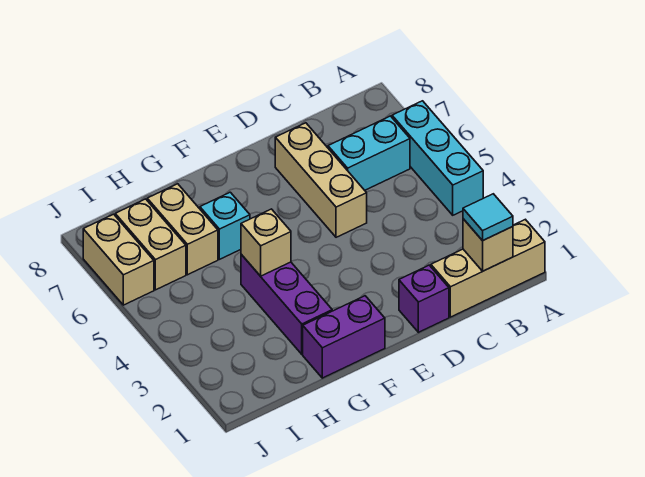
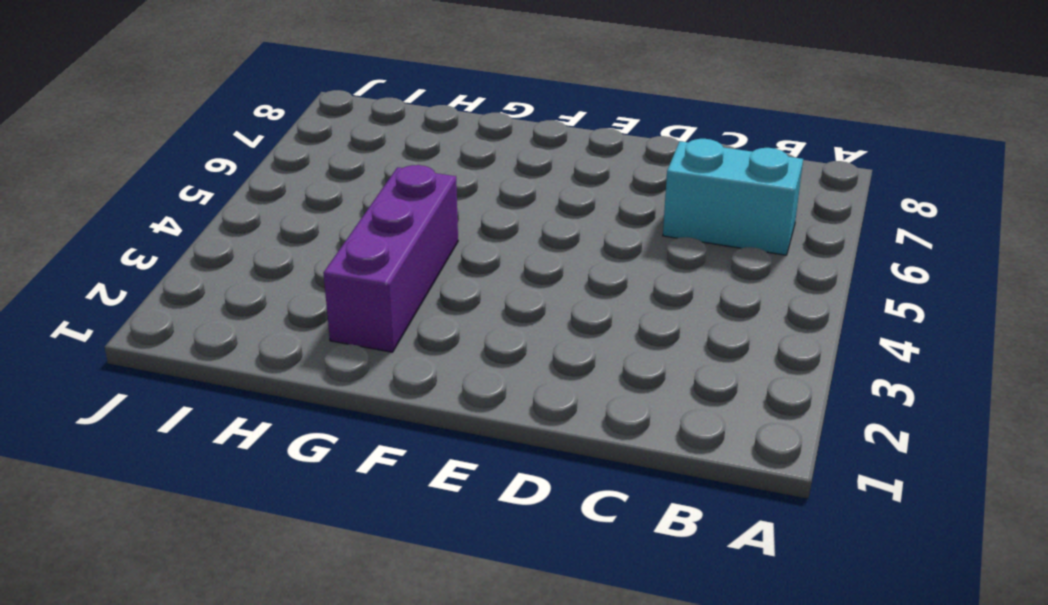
none -> tan 1x3 brick [431,219,545,317]
none -> cyan 1x3 brick [392,101,483,215]
none -> purple 1x1 brick [399,265,449,332]

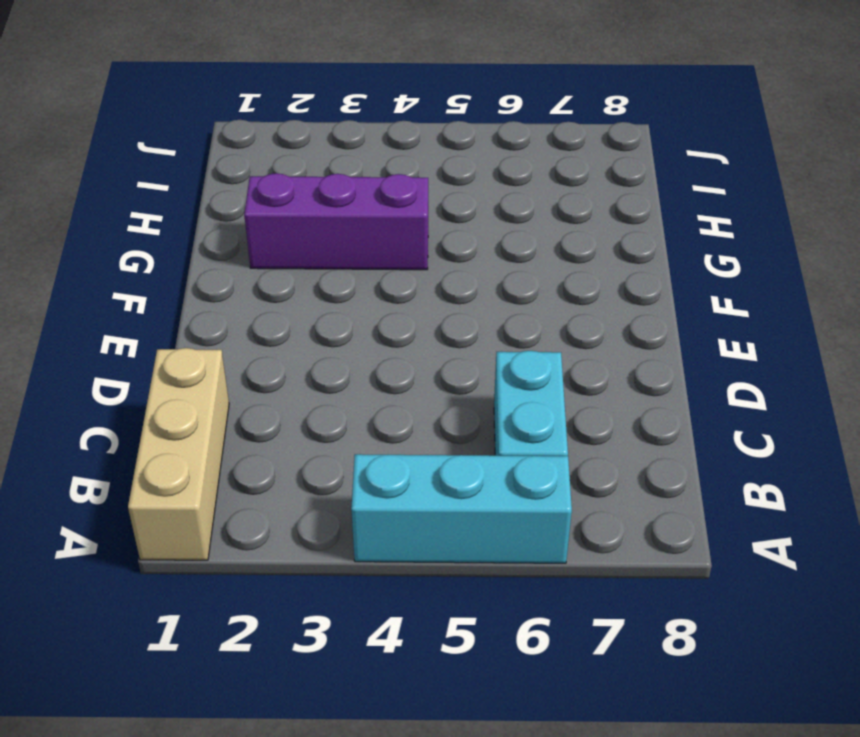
none -> purple 1x1 brick [399,265,449,332]
none -> tan 1x3 brick [275,123,367,237]
none -> purple 1x2 brick [303,296,385,378]

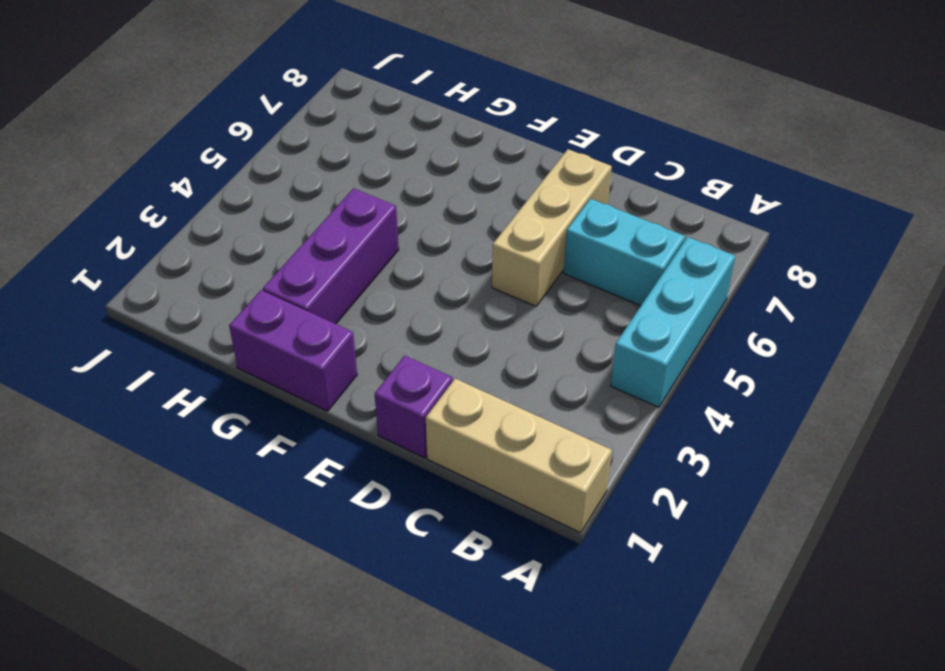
none -> cyan 1x1 brick [200,192,250,259]
none -> tan 1x2 brick [147,184,218,275]
none -> tan 1x2 brick [115,199,186,290]

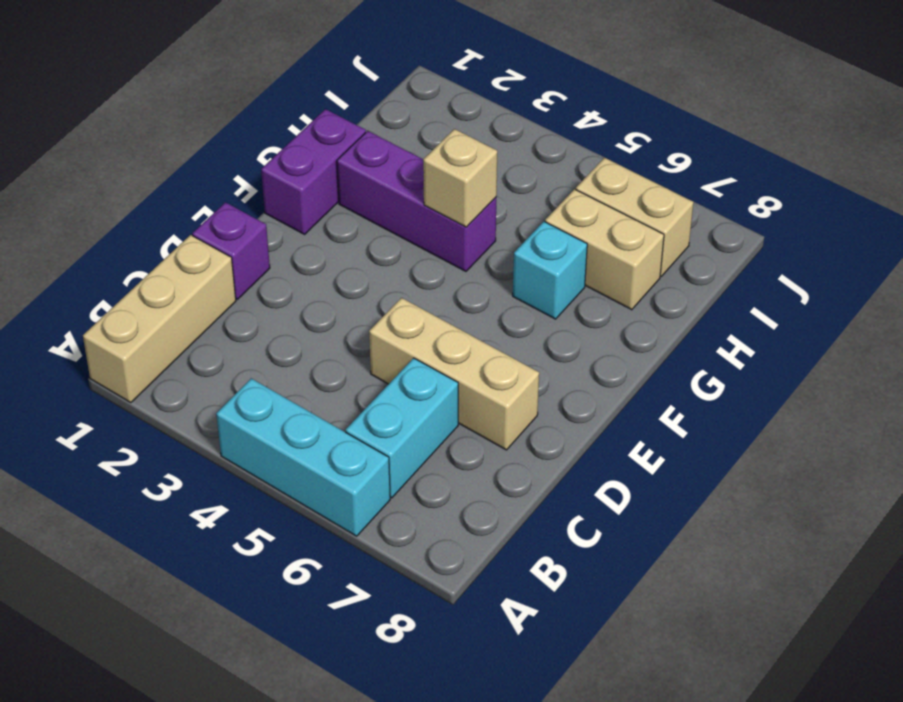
none -> tan 1x2 brick [83,214,154,305]
none -> tan 1x1 brick [463,219,513,271]
none -> cyan 1x1 tile [463,194,513,241]

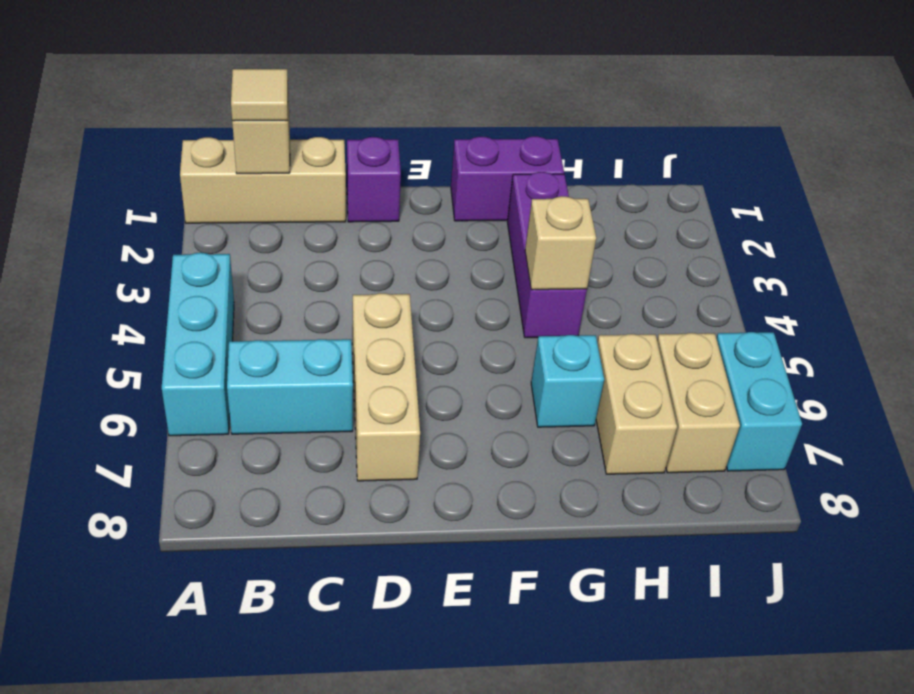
tan 1x1 tile [231,69,288,121] -> cyan 1x1 tile [463,194,513,241]
cyan 1x2 brick [716,332,802,471] -> tan 1x2 brick [83,214,154,305]

